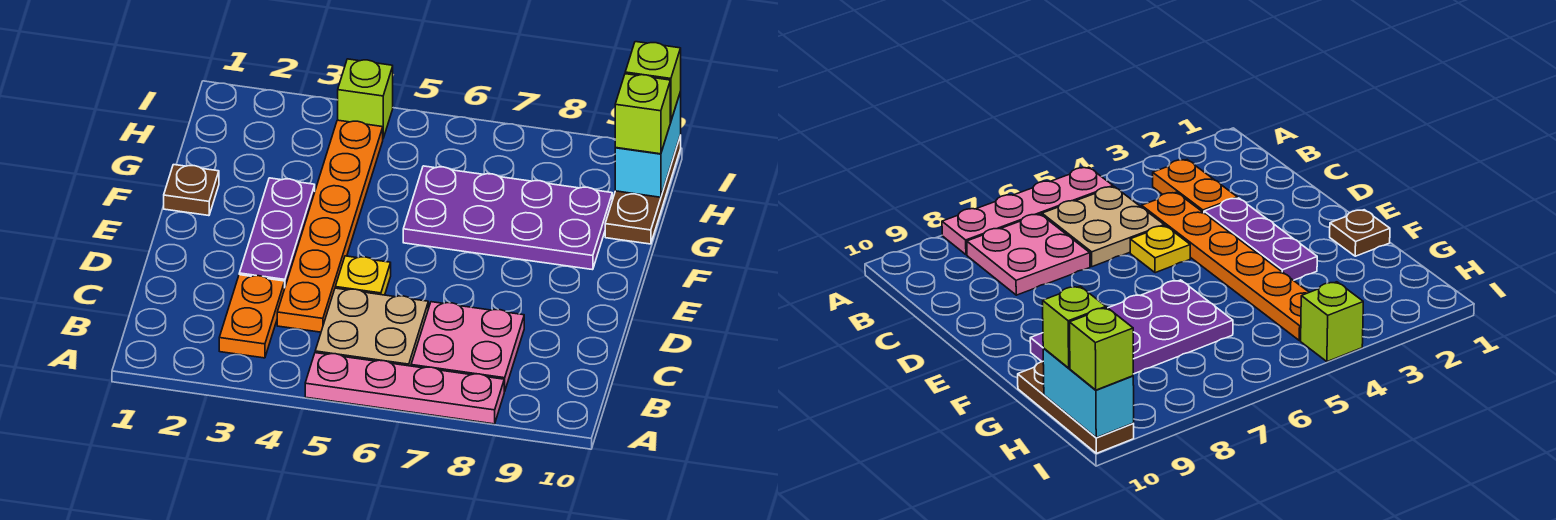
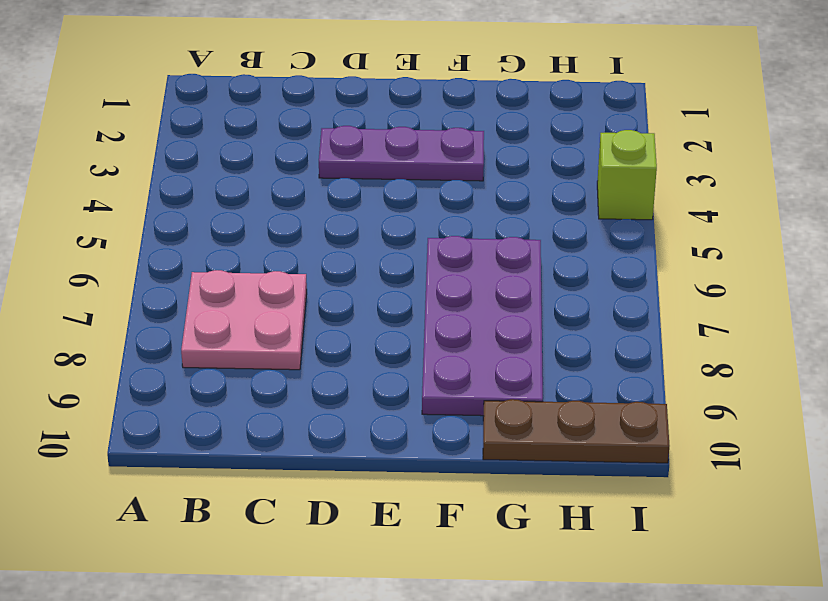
none -> pink 1x4 plate [305,353,505,424]
none -> orange 1x2 plate [219,275,285,358]
none -> tan 2x2 plate [315,288,428,366]

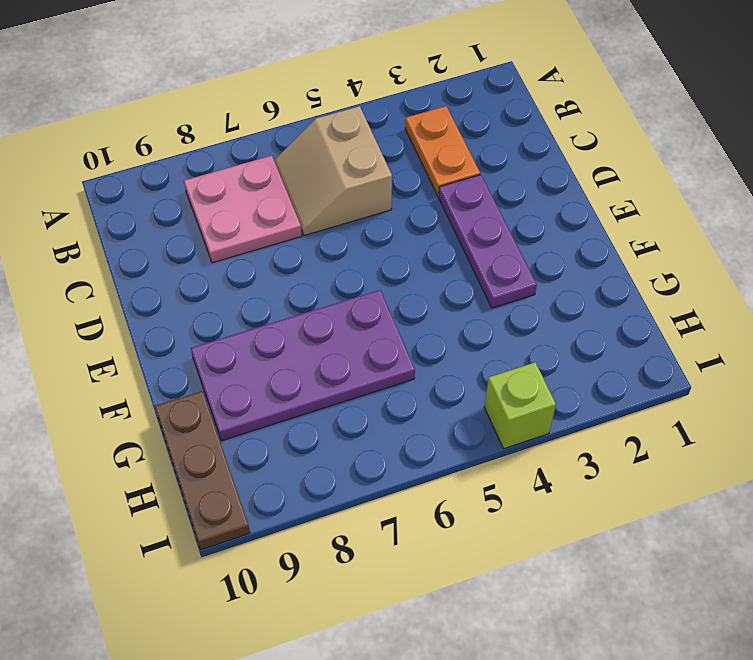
tan 2x2 slope [275,106,392,236] -> tan 2x2 plate [315,288,428,366]
none -> pink 1x4 plate [305,353,505,424]
none -> orange 1x6 plate [277,120,383,332]
none -> yellow 1x1 plate [335,256,391,295]

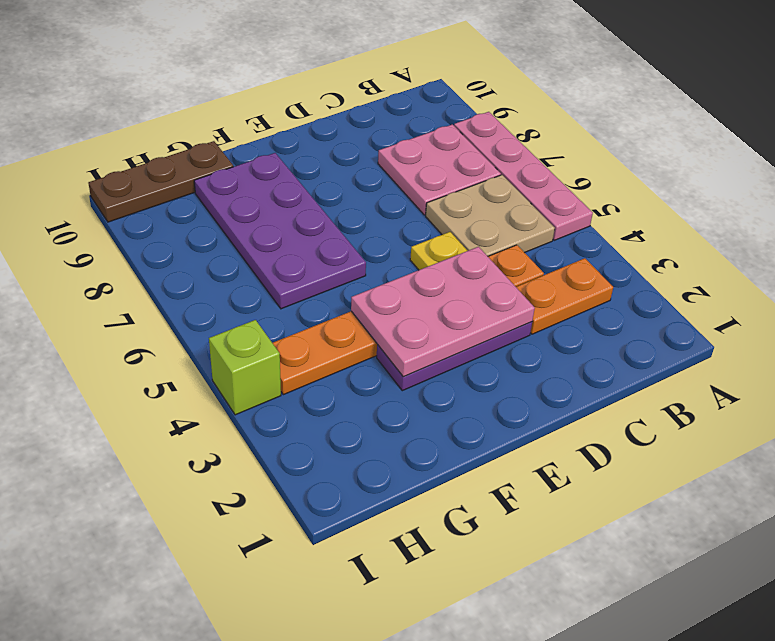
pink 2x3 plate [351,247,535,377] -> none
none -> brown 1x1 plate [164,165,219,216]
none -> cyan 1x2 brick [615,92,681,197]
none -> lime 1x1 brick [615,74,670,154]

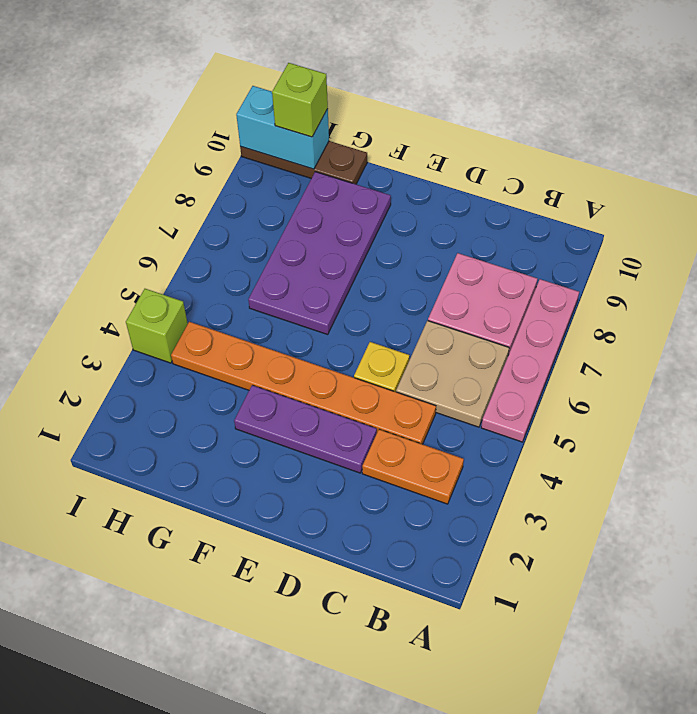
none -> brown 1x1 plate [164,165,219,216]
none -> lime 1x1 brick [625,42,681,122]

